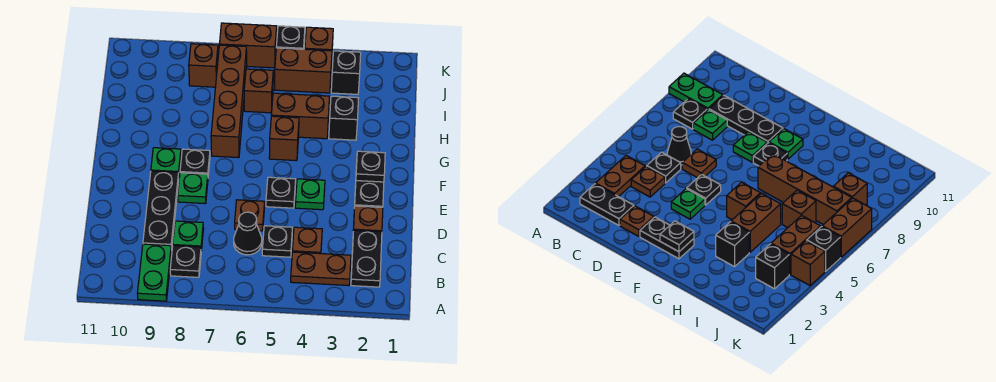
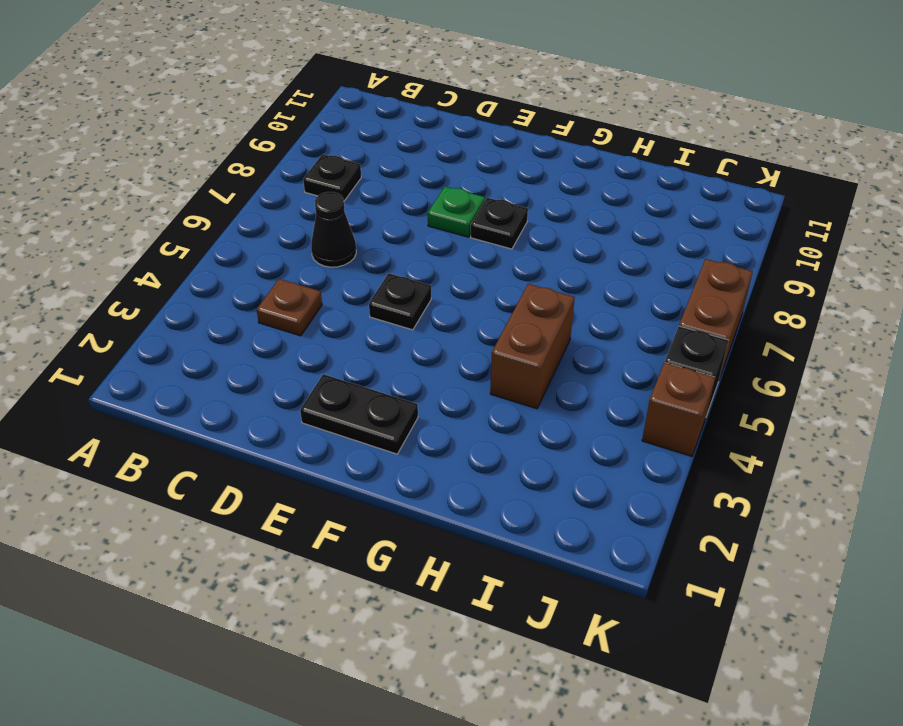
none -> green 1x2 plate [137,244,171,301]
none -> black 1x2 plate [351,231,382,287]
none -> brown 1x2 plate [291,252,351,286]

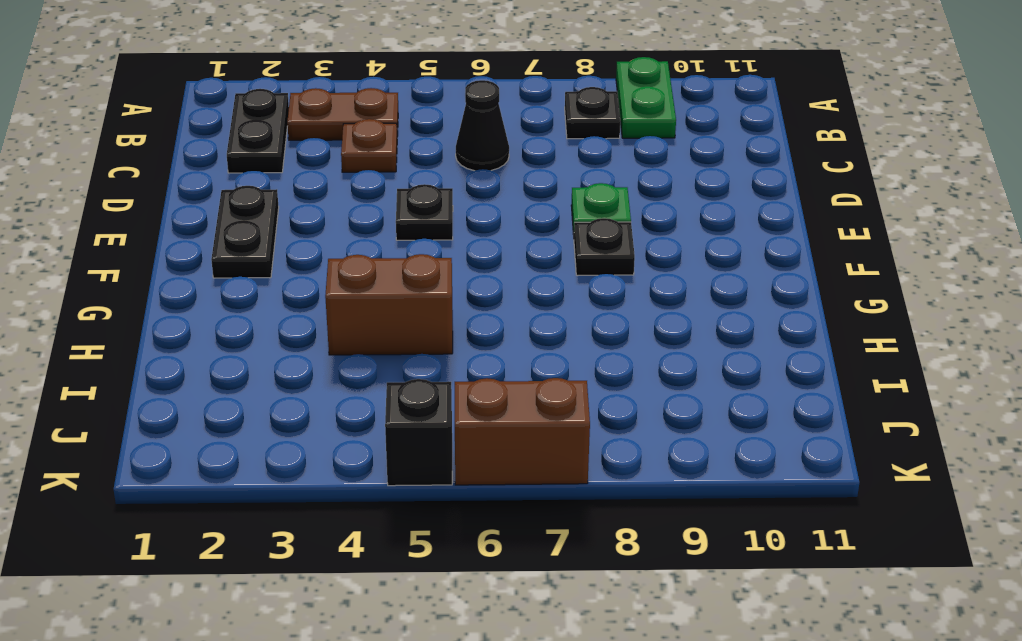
none -> black 1x1 plate [262,226,292,257]
none -> green 1x1 plate [173,221,204,251]
none -> black 1x3 plate [143,171,179,251]

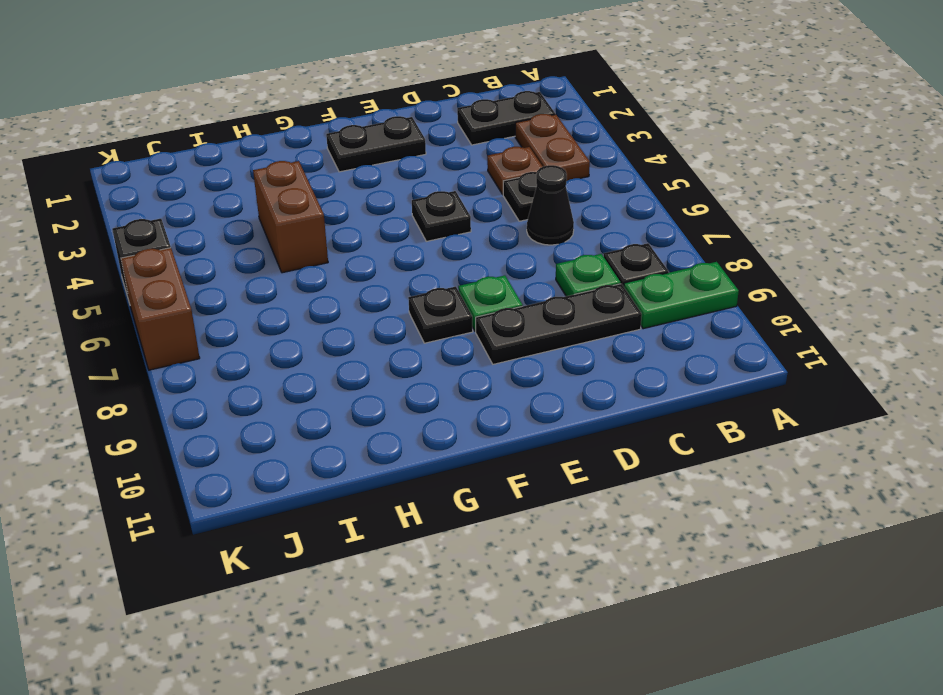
none -> brown 1x1 plate [353,206,383,232]
none -> brown 1x1 plate [235,200,265,231]
none -> green 1x1 plate [295,179,325,210]

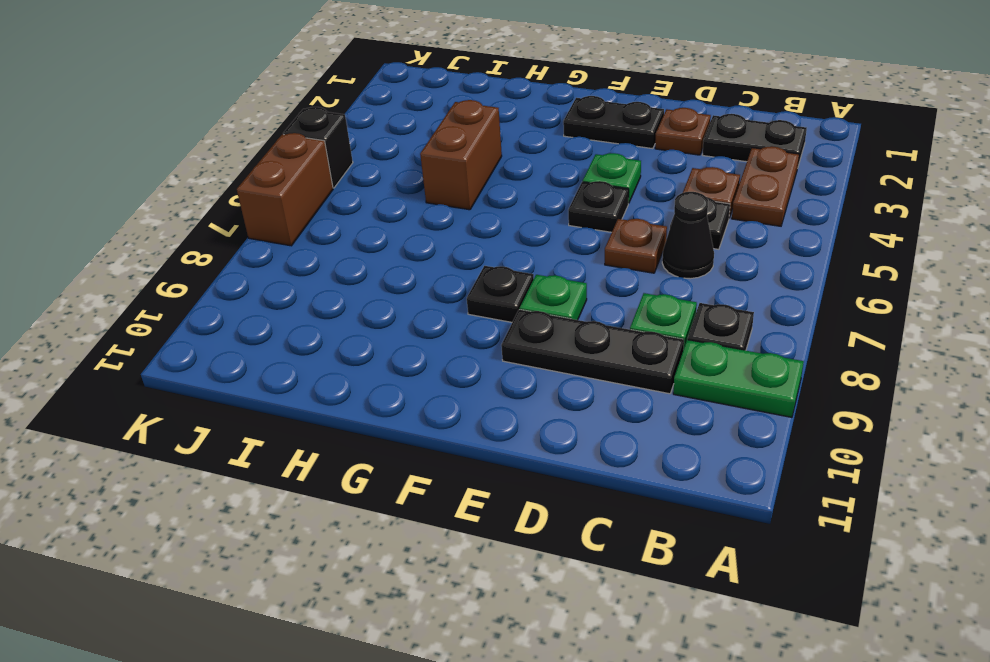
none -> green 1x1 plate [151,148,181,173]
none -> brown 1x1 brick [269,116,299,161]
none -> brown 1x4 brick [211,45,247,158]

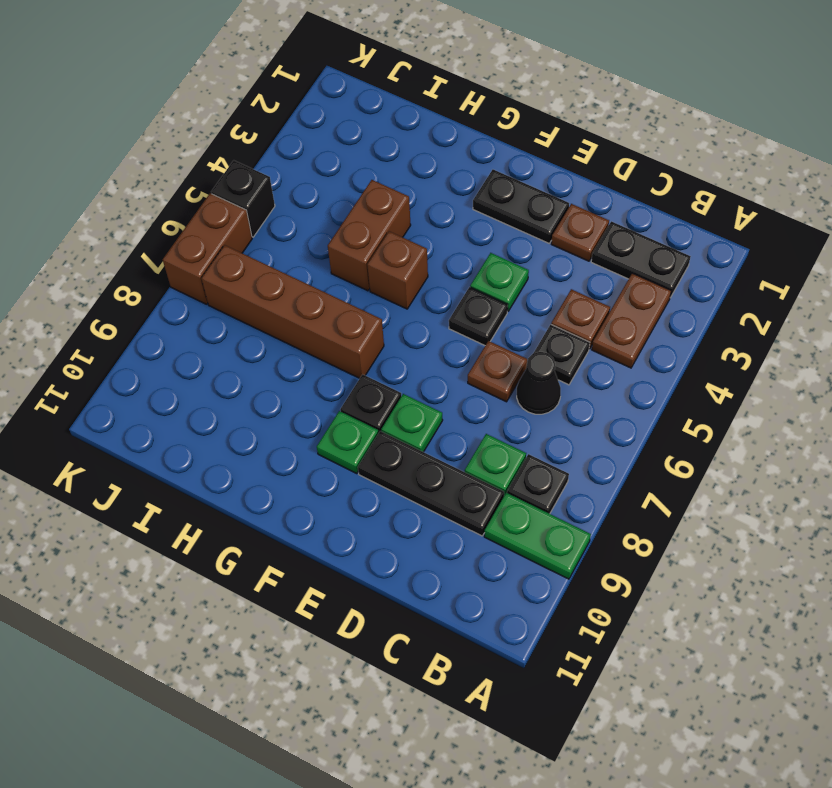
none -> black 1x1 brick [329,96,359,140]
none -> brown 1x1 brick [244,69,273,113]
none -> black 1x1 brick [331,51,361,94]

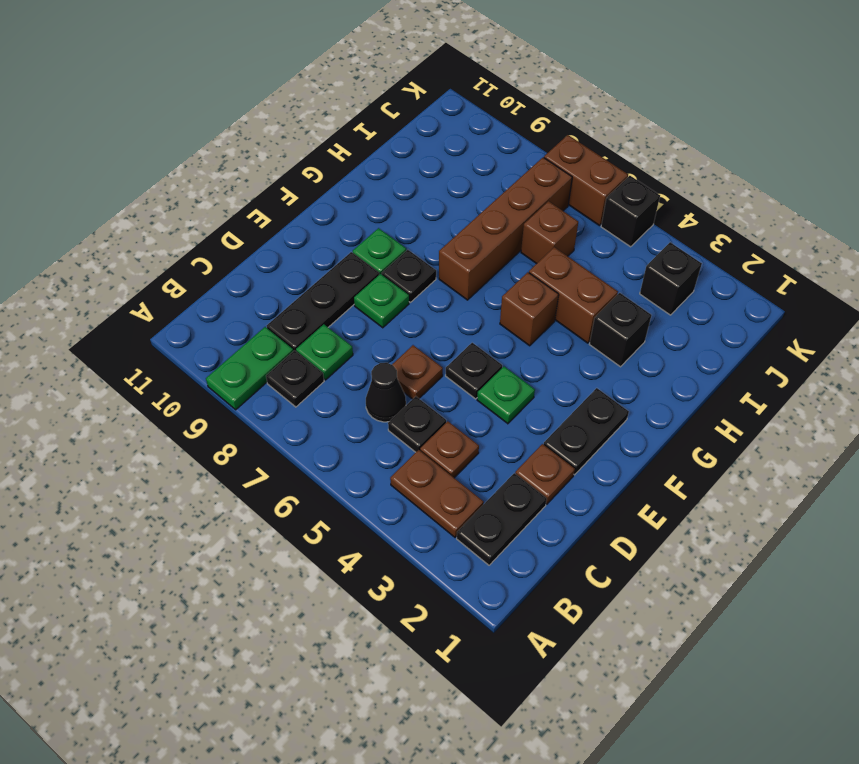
none -> brown 1x2 brick [275,48,332,93]
none -> brown 1x1 brick [189,44,218,87]
none -> brown 1x1 brick [305,27,333,51]

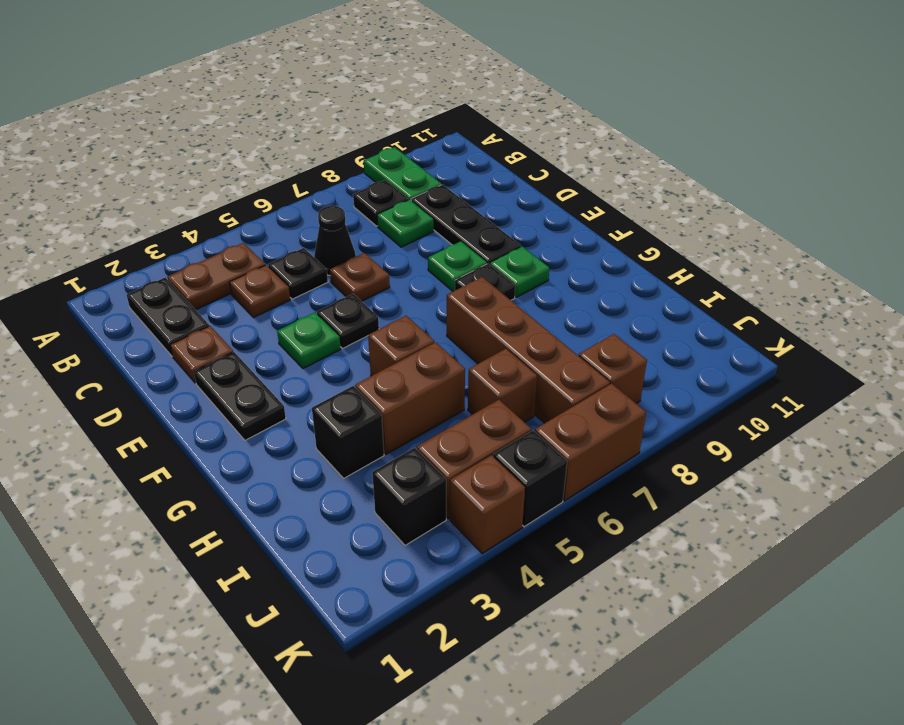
none -> black 1x1 plate [356,151,385,182]

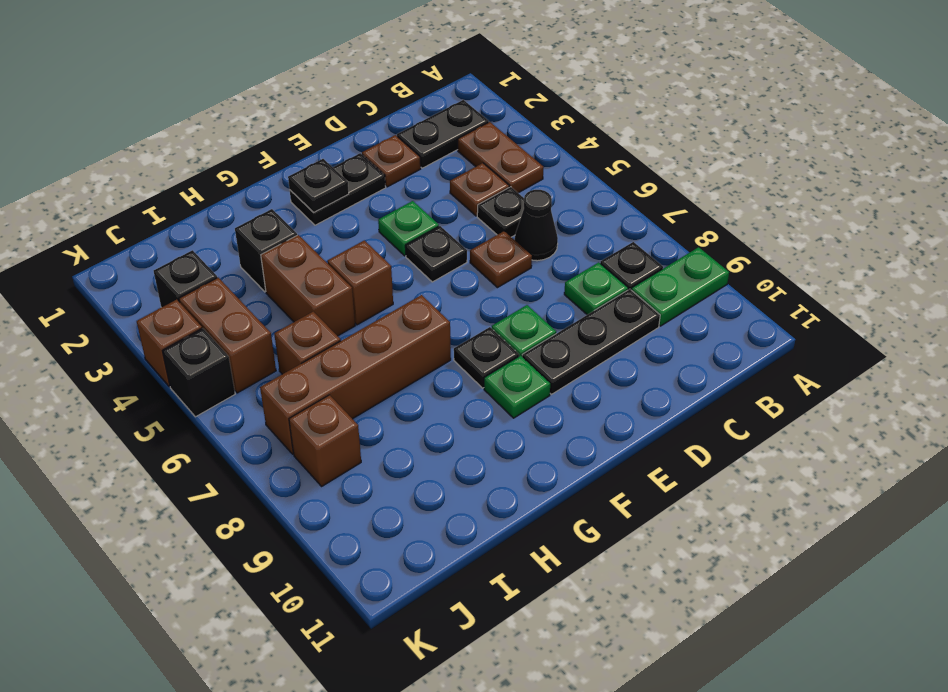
none -> brown 1x2 brick [219,23,277,68]

